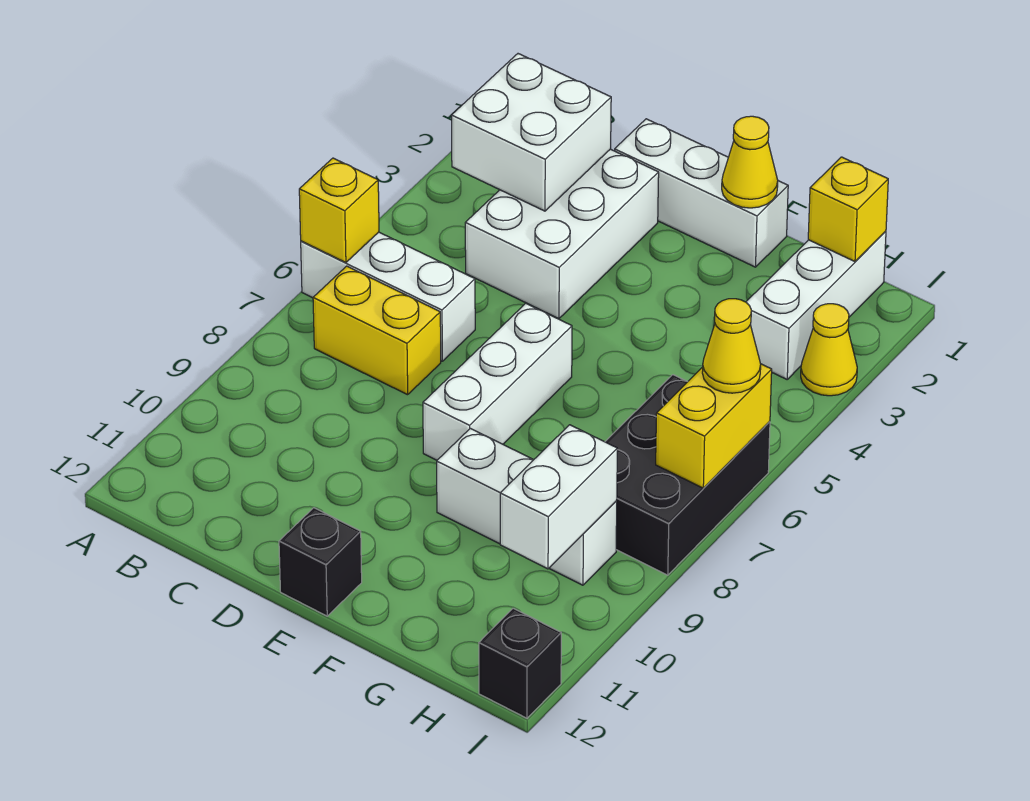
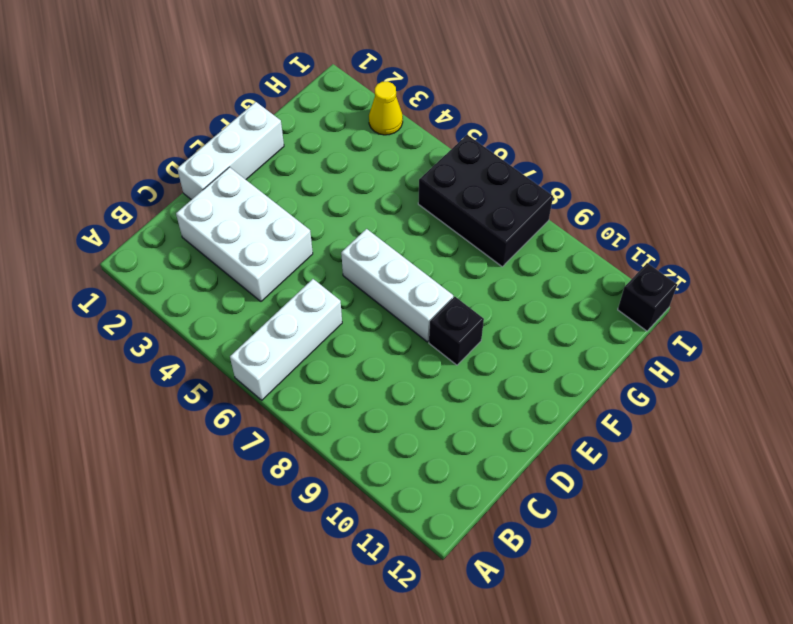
black 1x1 brick [429,297,484,365] -> black 1x1 brick moved to [279,508,362,616]
none -> yellow 1x2 brick [313,266,441,395]
none -> white 1x3 brick [437,428,617,585]
none -> white 1x3 brick [746,231,886,379]

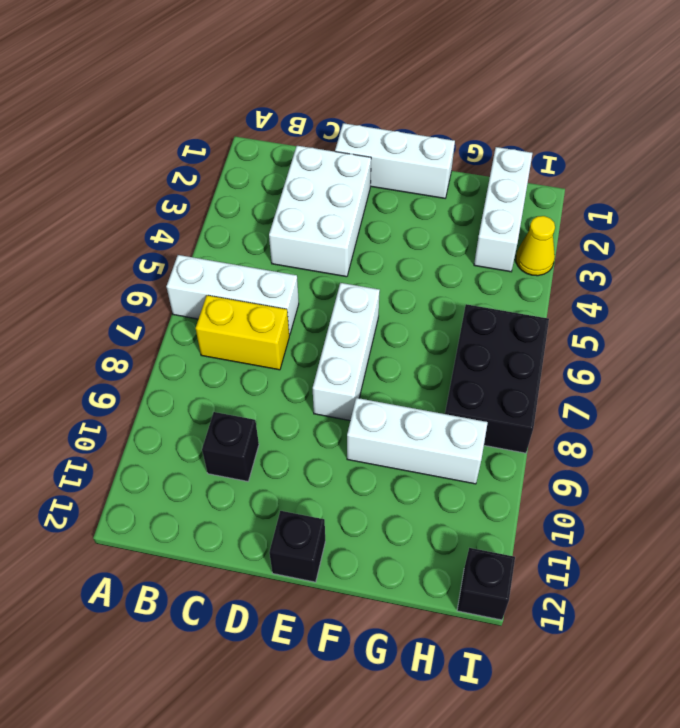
black 1x1 brick [202,412,259,481] -> none
none -> yellow 1x1 brick [299,158,379,263]
none -> white 2x2 brick [451,54,611,211]
none -> yellow 1x1 cone [722,116,778,208]

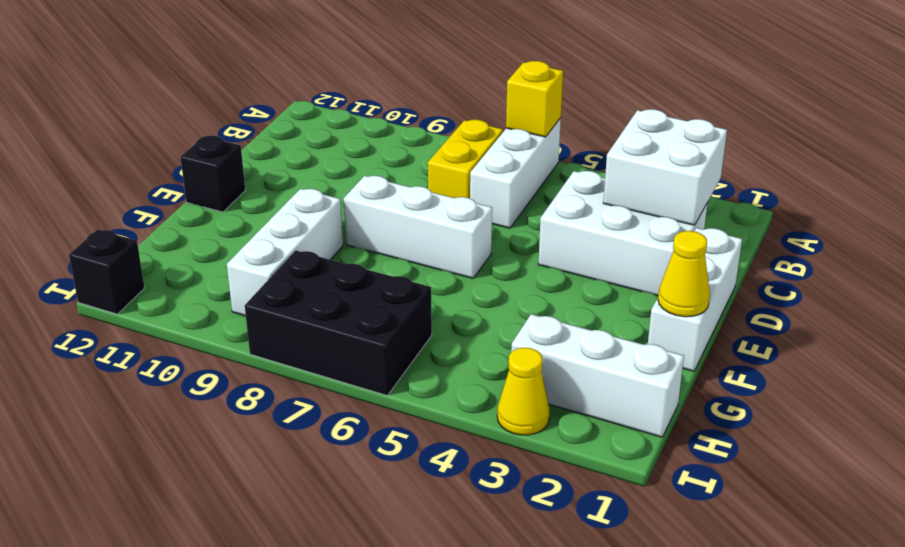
none -> yellow 1x1 brick [808,157,888,262]
none -> white 1x2 brick [500,425,617,569]
none -> yellow 1x2 brick [656,364,772,488]

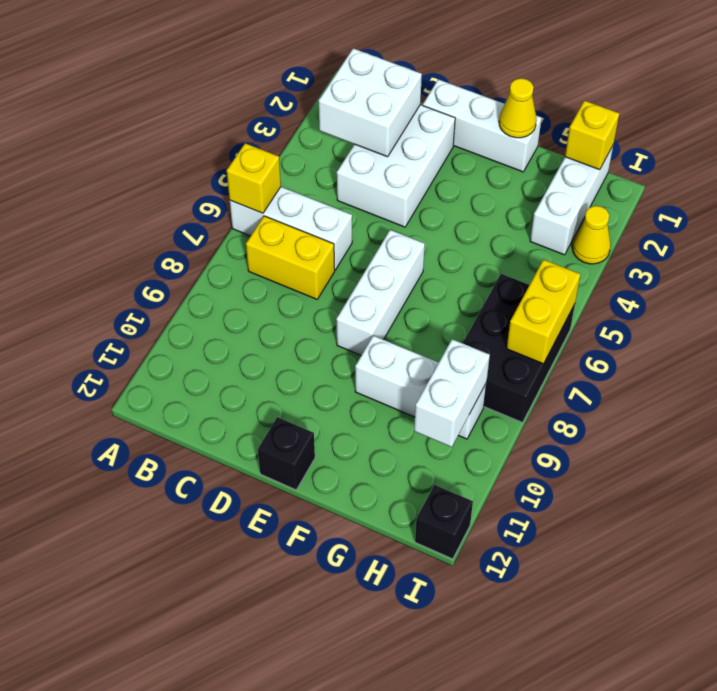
none -> yellow 1x1 cone [702,299,761,393]

